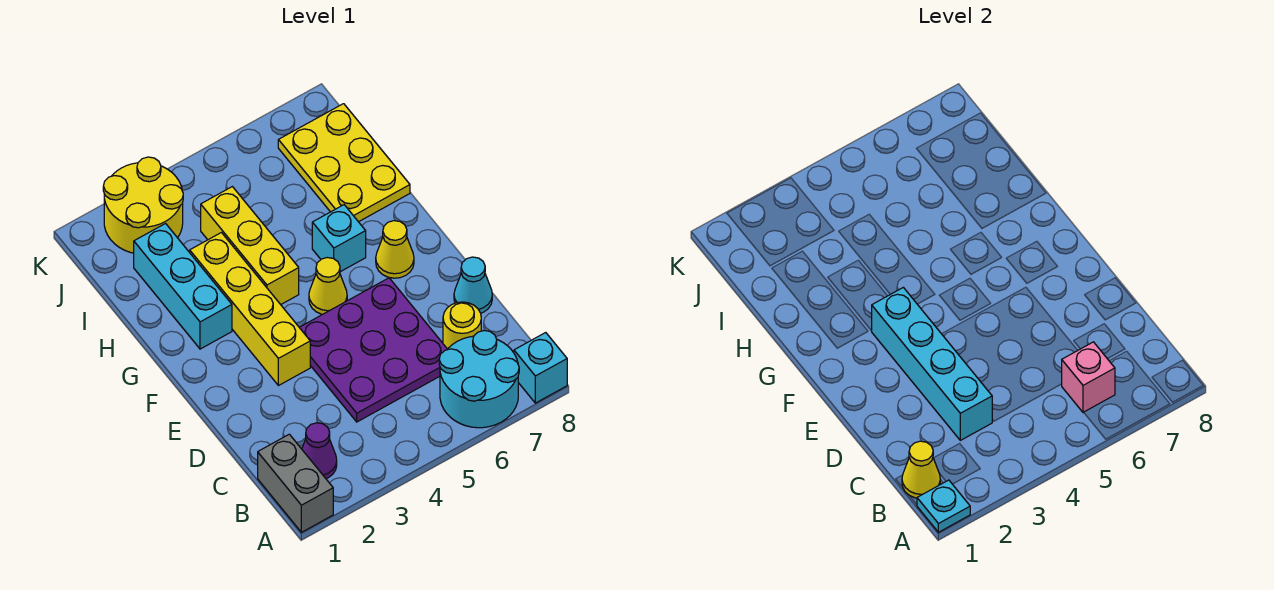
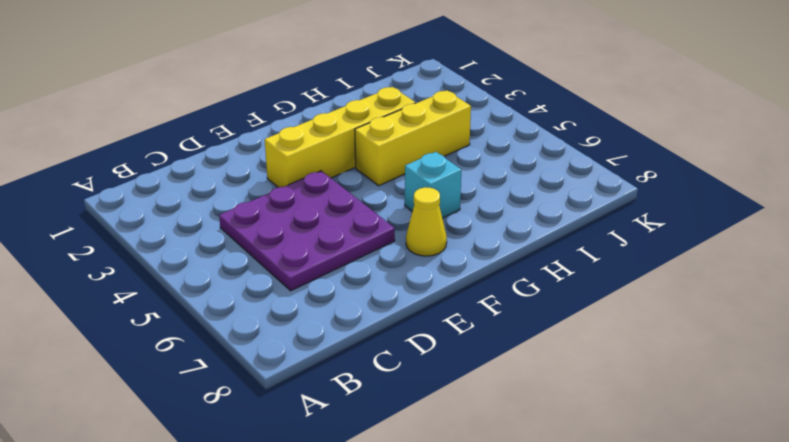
none -> grey 1x2 brick [258,434,333,532]
none -> cyan 2x2 round brick [439,331,519,428]
none -> cyan 1x1 brick [514,333,567,403]

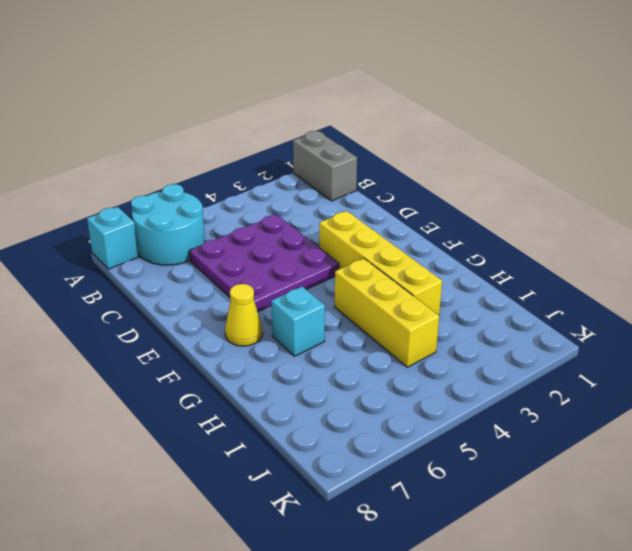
none -> purple 1x1 cone [302,423,337,479]
none -> yellow 1x1 round brick [443,302,481,349]
none -> cyan 1x1 cone [454,257,492,313]

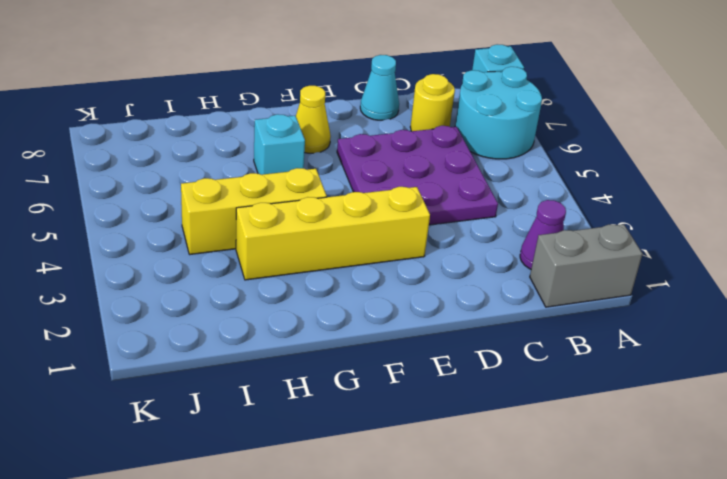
none -> yellow 1x1 cone [309,258,347,314]
none -> cyan 1x3 brick [134,224,232,349]
none -> yellow 2x3 plate [278,104,410,222]

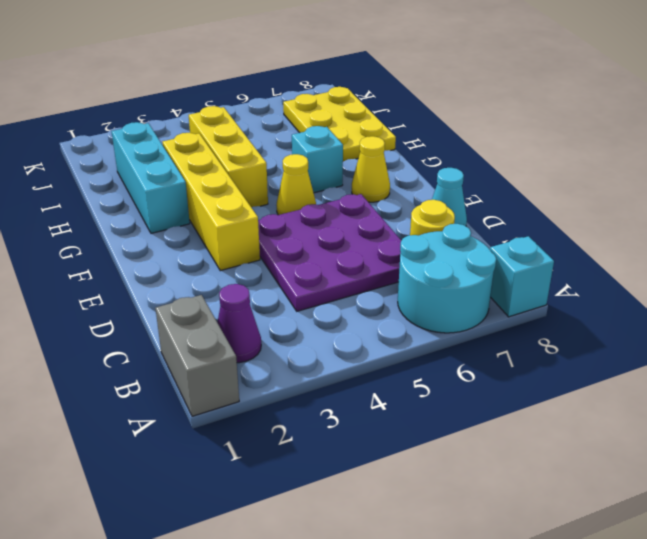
none -> yellow 2x2 round brick [103,157,183,253]
none -> cyan 1x1 plate [917,480,970,532]
none -> yellow 1x1 cone [902,441,940,498]

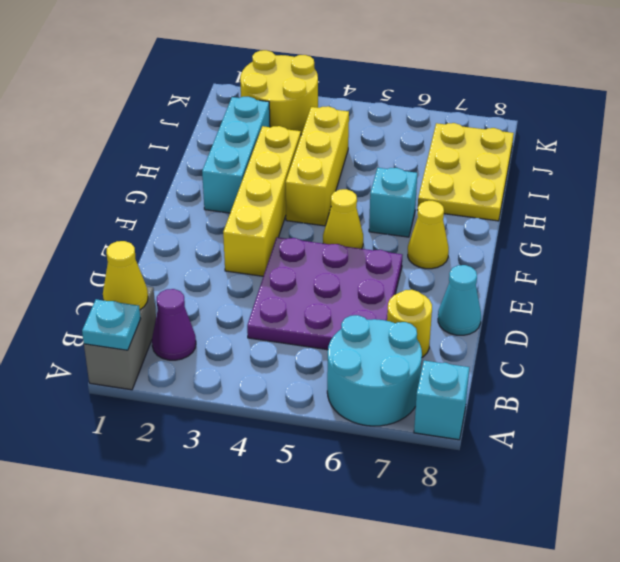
none -> pink 1x1 brick [1062,342,1115,413]
none -> cyan 1x4 brick [872,287,992,440]

